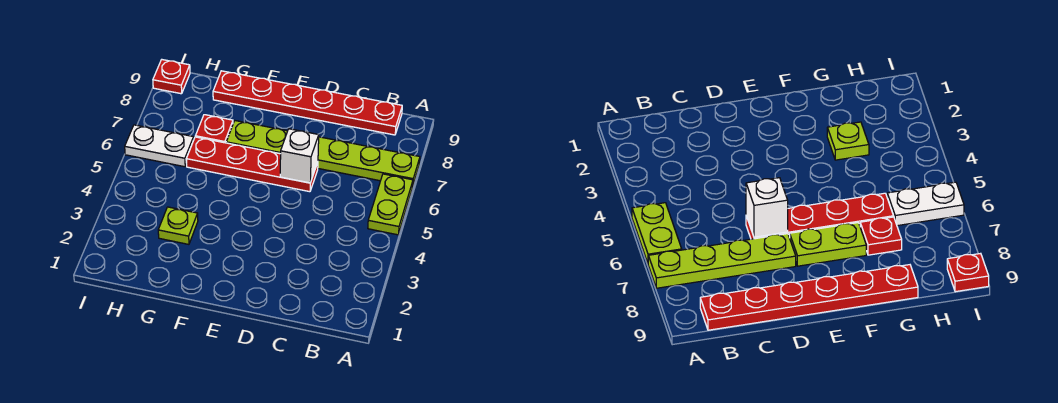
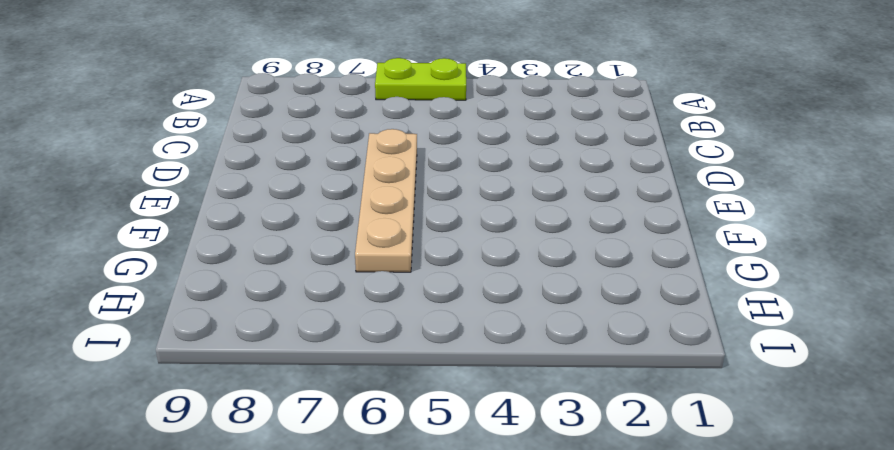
tan 1x4 plate [355,129,417,272] -> red 1x4 plate [186,137,318,192]
none -> lime 1x4 plate [318,137,420,185]
none -> red 1x6 plate [213,71,402,135]

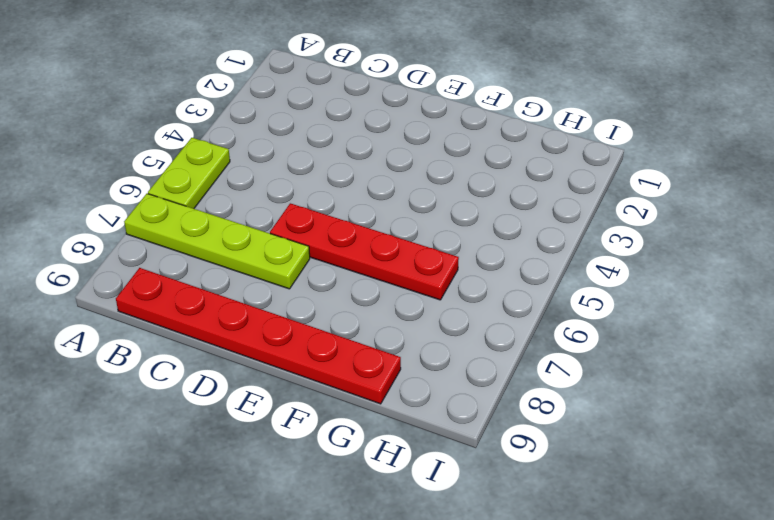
none -> lime 1x2 plate [226,121,287,154]
none -> lime 1x1 plate [158,207,198,244]

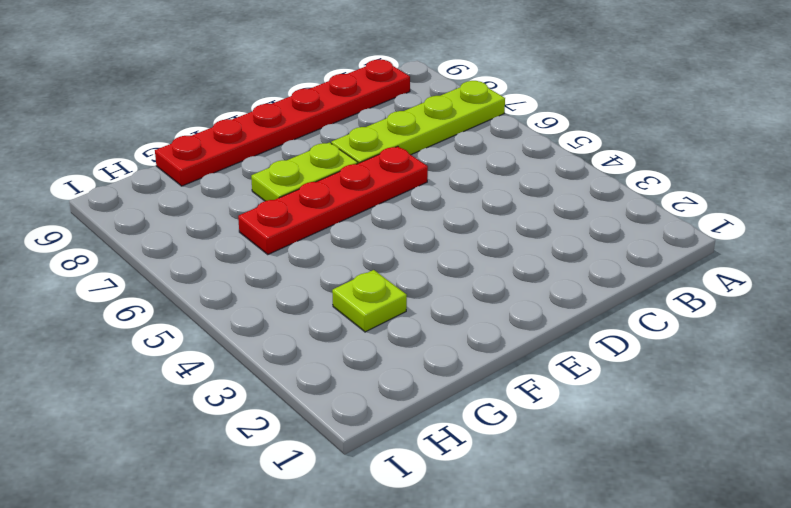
none -> lime 1x2 plate [368,174,413,235]
none -> red 1x1 plate [195,115,233,143]

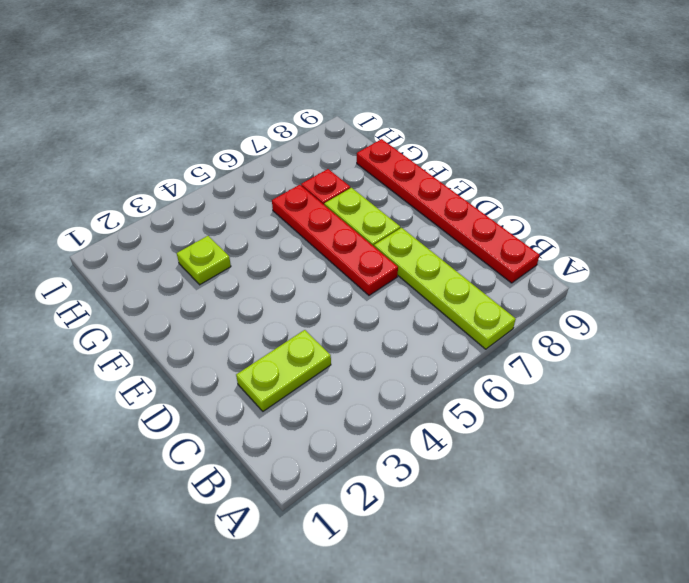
lime 1x2 plate [236,330,331,411] -> lime 1x2 plate moved to [368,174,413,235]
none -> white 1x2 plate [125,125,194,167]
none -> red 1x1 plate [153,60,190,94]

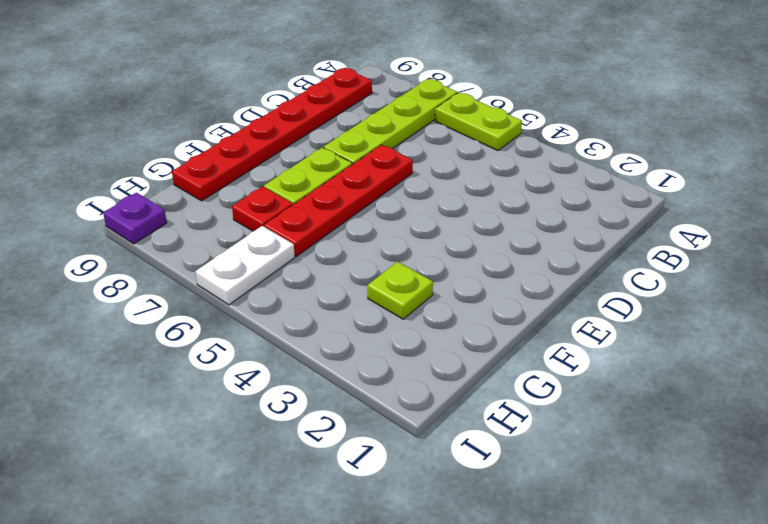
purple 1x1 plate [103,193,167,244] -> red 1x1 plate [153,60,190,94]
none -> white 1x1 brick [280,129,319,183]

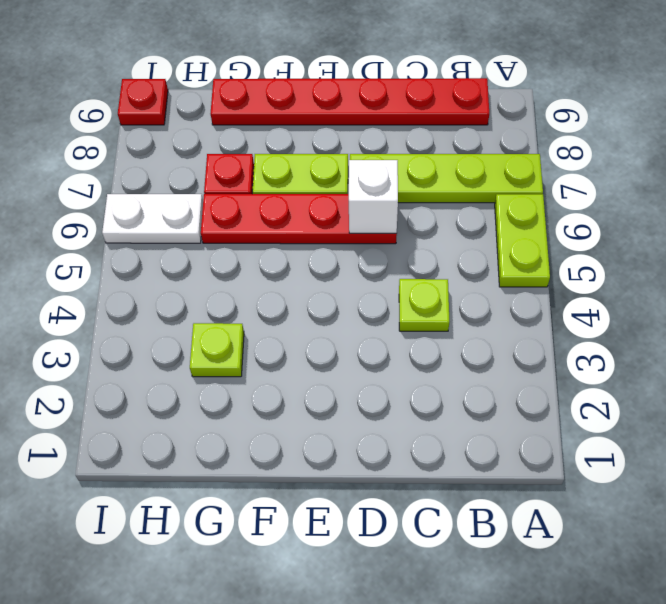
lime 1x1 plate [399,279,449,331] -> none

